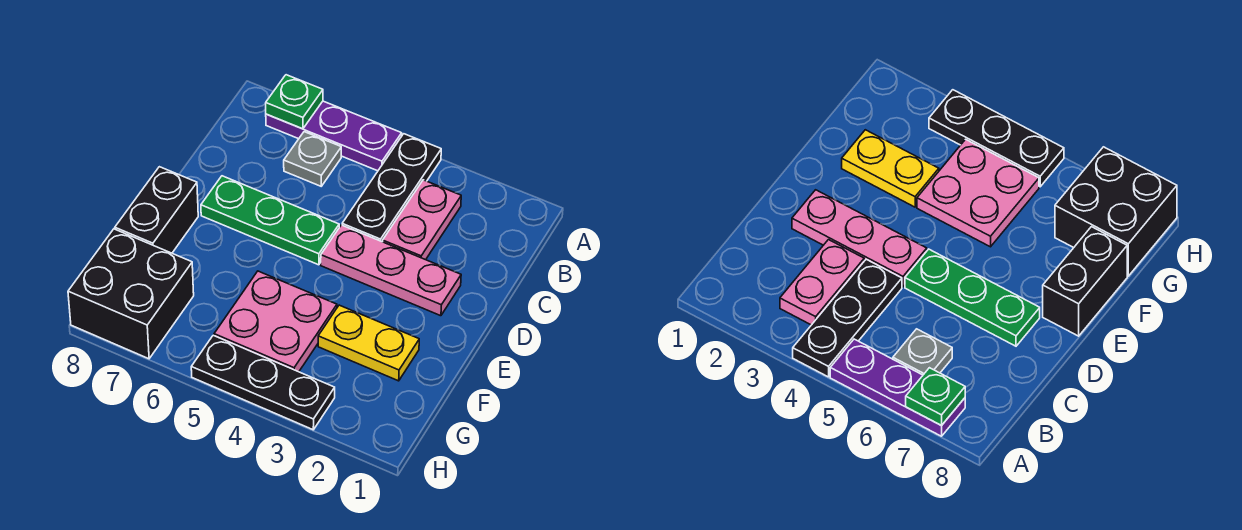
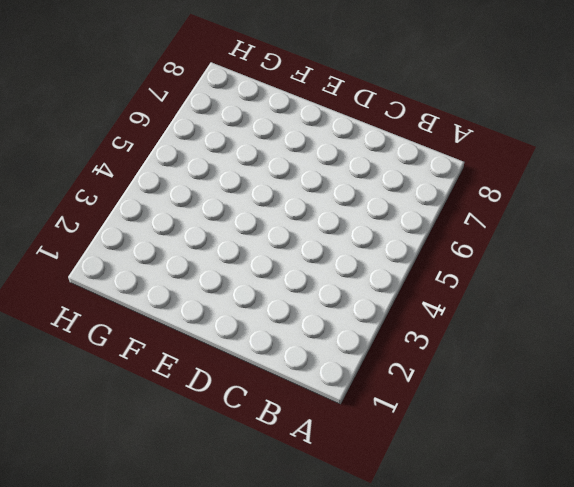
none -> black 1x3 plate [342,134,441,242]
none -> purple 1x3 plate [266,101,402,171]
none -> pink 1x2 plate [383,180,461,260]

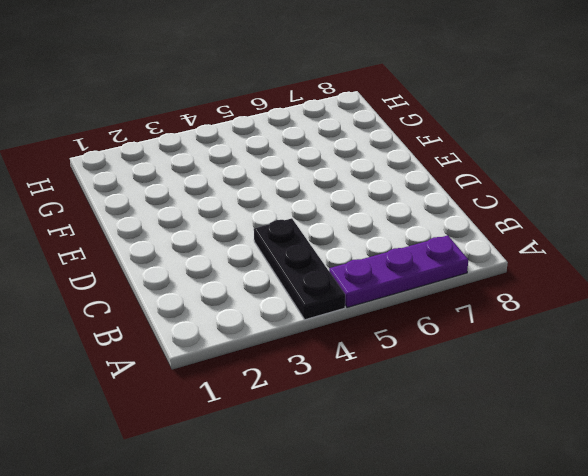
none -> pink 1x2 plate [383,180,461,260]
none -> grey 1x1 plate [284,132,341,186]
none -> pink 1x3 plate [321,225,461,316]

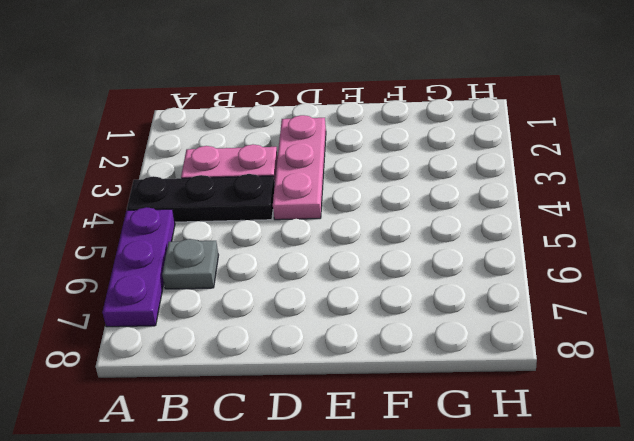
none -> green 1x3 plate [201,176,339,265]
none -> black 1x2 brick [115,167,198,253]
none -> yellow 1x2 plate [318,305,419,381]

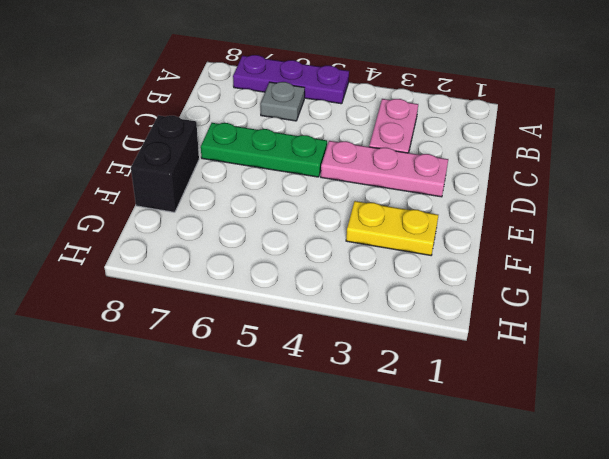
none -> black 1x3 plate [342,134,441,242]
none -> pink 2x2 plate [214,271,337,372]
none -> black 2x2 brick [68,229,194,359]

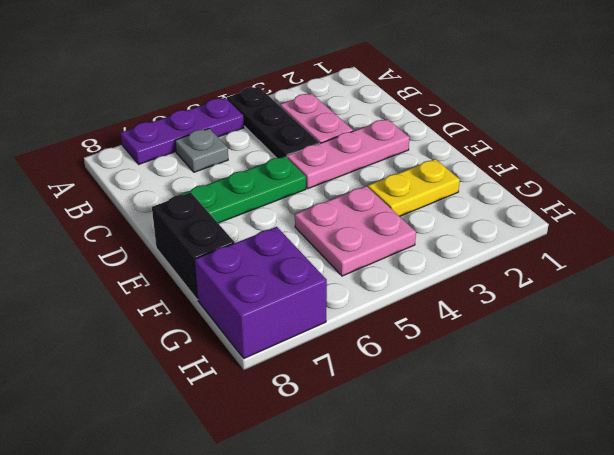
purple 2x2 brick [195,227,327,358] -> black 2x2 brick [68,229,194,359]
none -> black 1x3 plate [191,335,335,430]
none -> green 1x1 plate [266,75,323,129]

